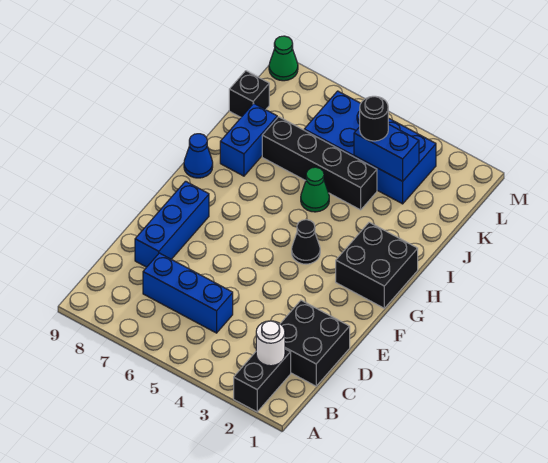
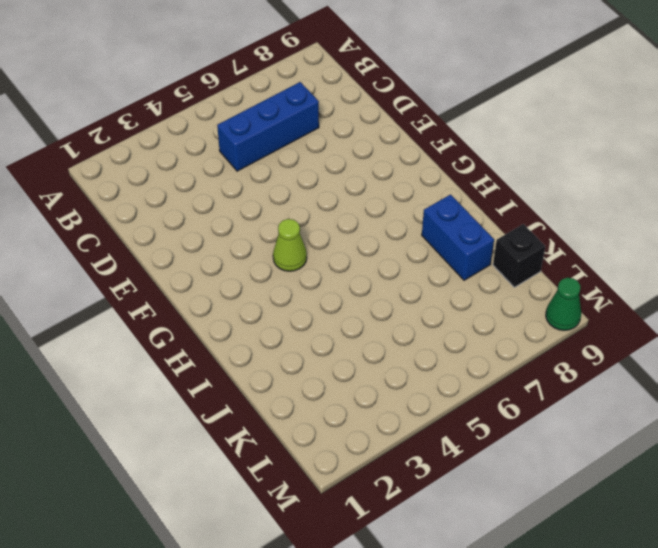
lime 1x1 cone [273,219,307,271] -> black 1x1 cone [292,220,320,264]
none -> black 1x2 brick [234,349,291,412]
none -> black 2x2 brick [280,300,350,386]
none -> blue 1x3 brick [135,181,209,267]

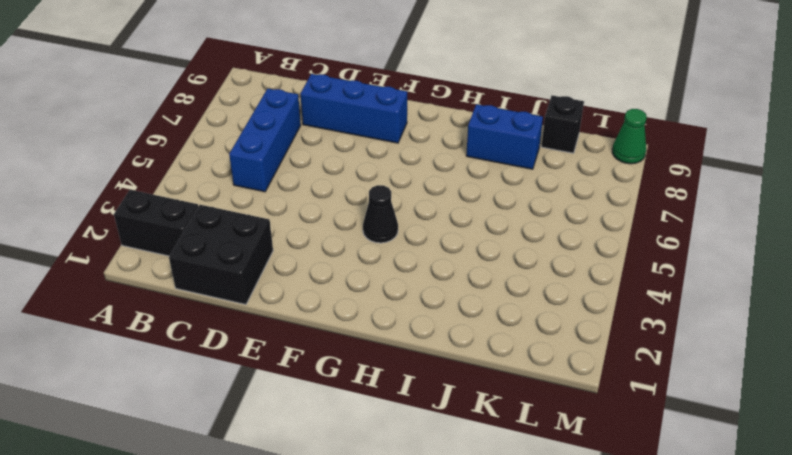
none -> black 2x2 brick [336,222,418,308]
none -> blue 1x1 cone [184,134,213,178]
none -> green 1x1 cone [301,167,329,212]

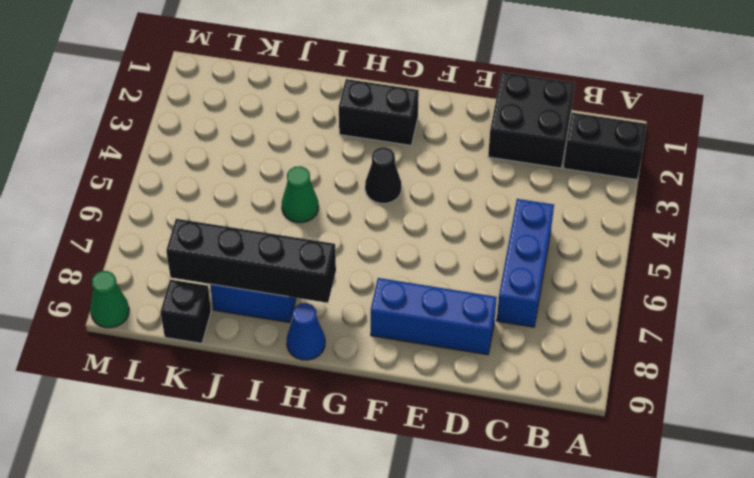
black 1x2 brick [339,79,419,145] -> black 2x2 brick [336,222,418,308]
black 1x4 brick [166,219,336,303] -> black 1x4 brick turned to [262,117,377,210]
none -> blue 2x4 brick [304,91,436,204]
none -> white 1x1 round brick [256,321,285,366]
none -> blue 1x2 brick [354,124,419,181]

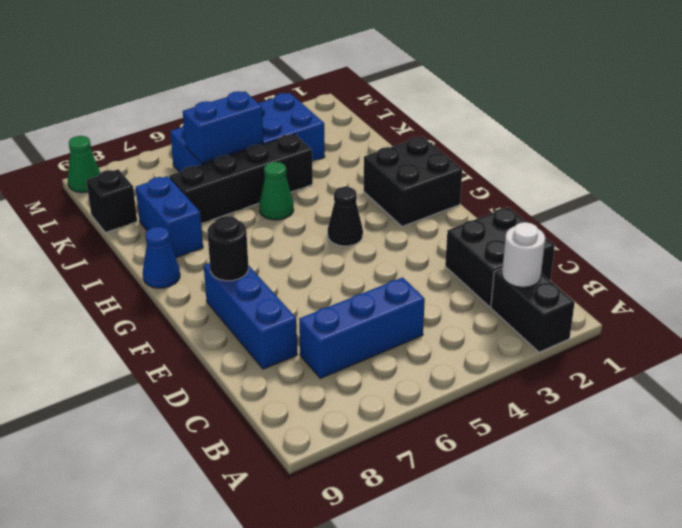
black 1x1 round brick [207,216,249,281] -> black 1x1 round brick moved to [360,96,388,141]
blue 1x2 brick [183,91,263,163] -> blue 1x2 brick moved to [354,124,419,181]

